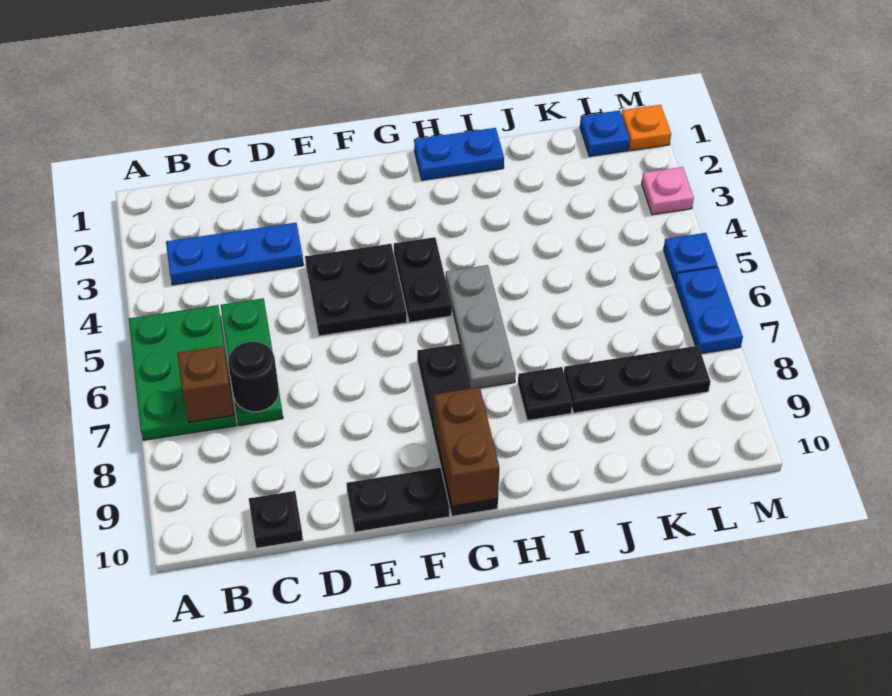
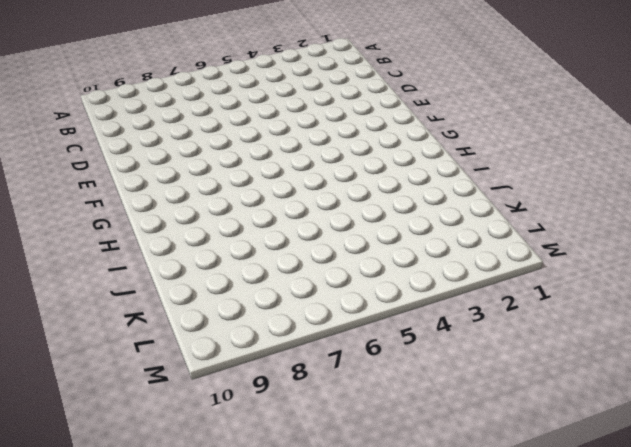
none -> green 2x3 plate [129,305,236,440]
none -> blue 1x3 plate [166,223,303,285]
none -> green 1x3 plate [221,298,283,425]

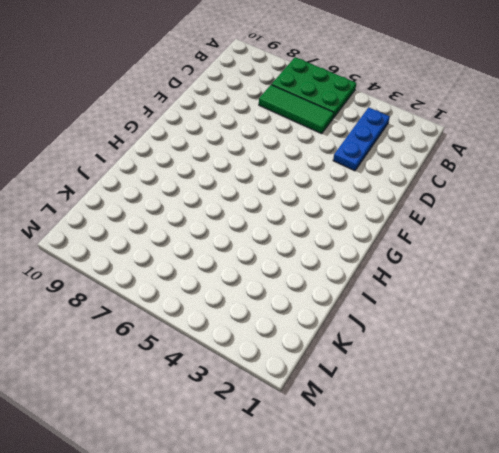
green 1x3 tile [259,85,334,134] -> green 1x3 plate [221,298,283,425]
none -> black 1x1 plate [249,491,303,548]
none -> black 2x2 plate [305,244,407,336]
none -> black 1x2 plate [347,468,449,532]

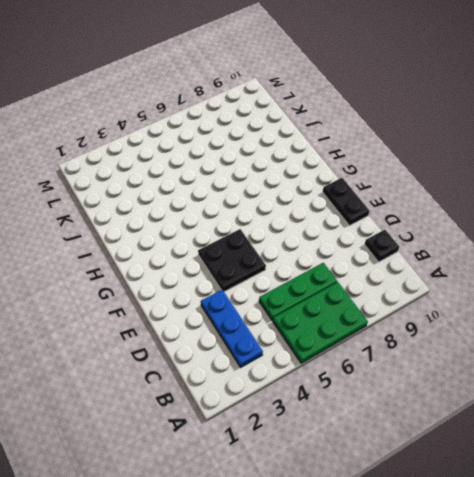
none -> black 1x2 plate [394,237,452,322]
none -> black 1x4 plate [417,344,498,516]
none -> blue 1x2 plate [414,128,504,180]

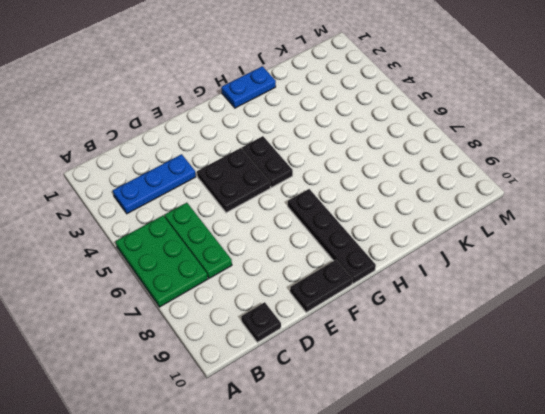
none -> grey 1x3 plate [446,265,516,388]
none -> black 1x1 plate [518,367,572,420]
none -> black 1x3 plate [564,346,710,413]

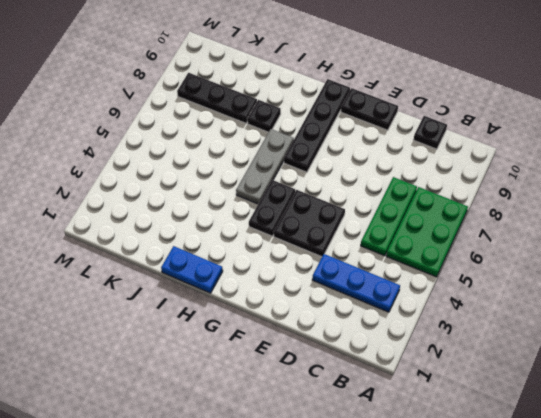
none -> blue 1x1 plate [580,110,630,156]
none -> orange 1x1 plate [622,105,671,150]
none -> pink 1x1 plate [642,167,694,215]

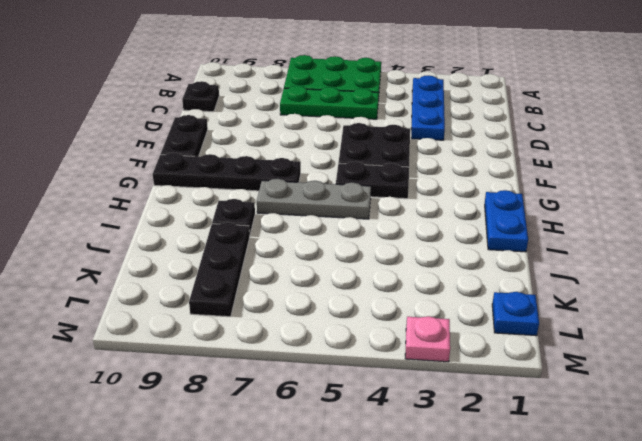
none -> orange 1x1 plate [622,105,671,150]
none -> blue 1x1 plate [663,233,718,282]
none -> blue 1x2 plate [675,267,743,354]

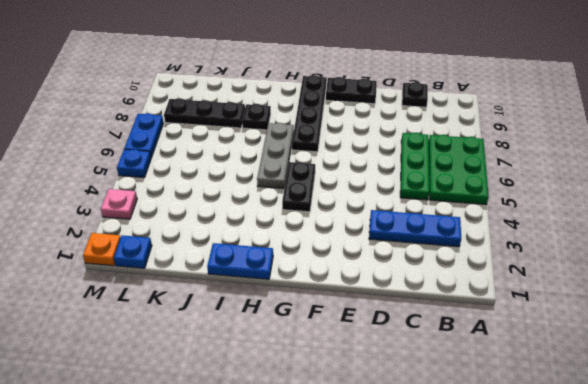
none -> black 2x2 plate [305,244,407,336]
none -> brown 1x1 brick [177,346,234,422]
none -> black 1x1 round brick [228,342,279,412]

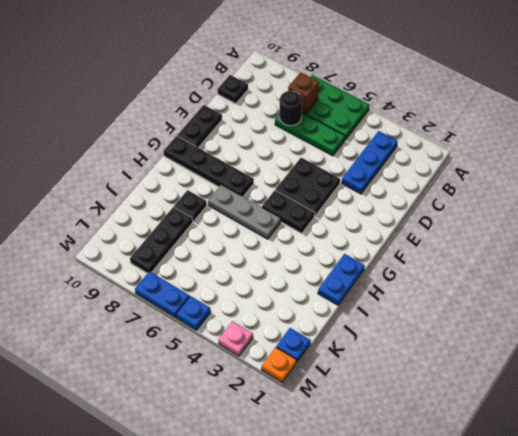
none -> brown 1x2 brick [434,387,499,506]

